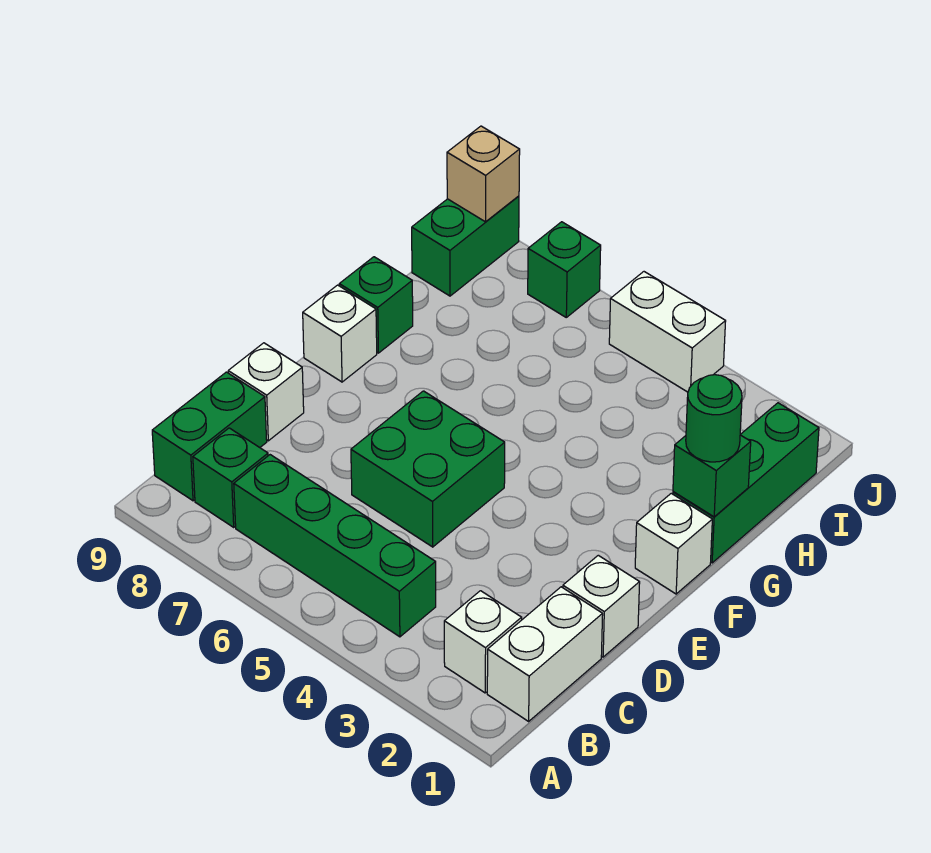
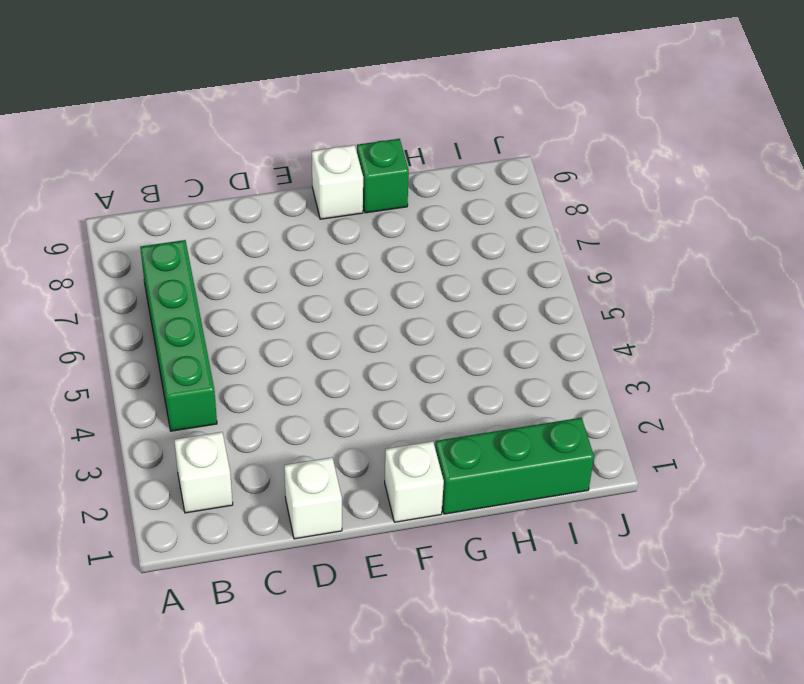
none -> white 1x2 brick [487,587,603,721]
none -> green 1x1 brick [193,428,268,527]
none -> green 1x2 brick [152,372,267,501]

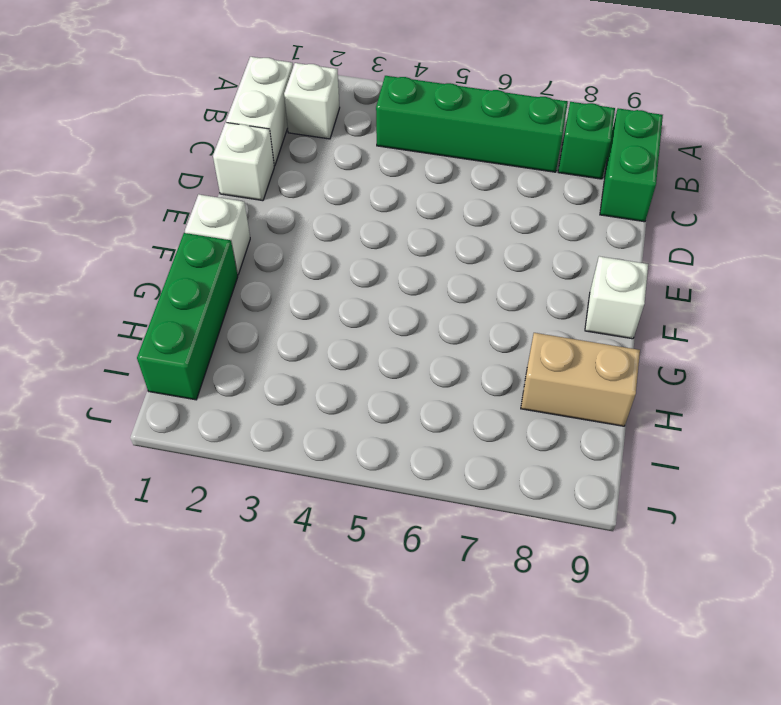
tan 1x2 brick [521,333,640,426] -> none
none -> green 2x2 brick [351,391,505,547]
none -> white 1x1 brick [228,343,304,441]
none -> green 1x1 brick [339,257,413,353]

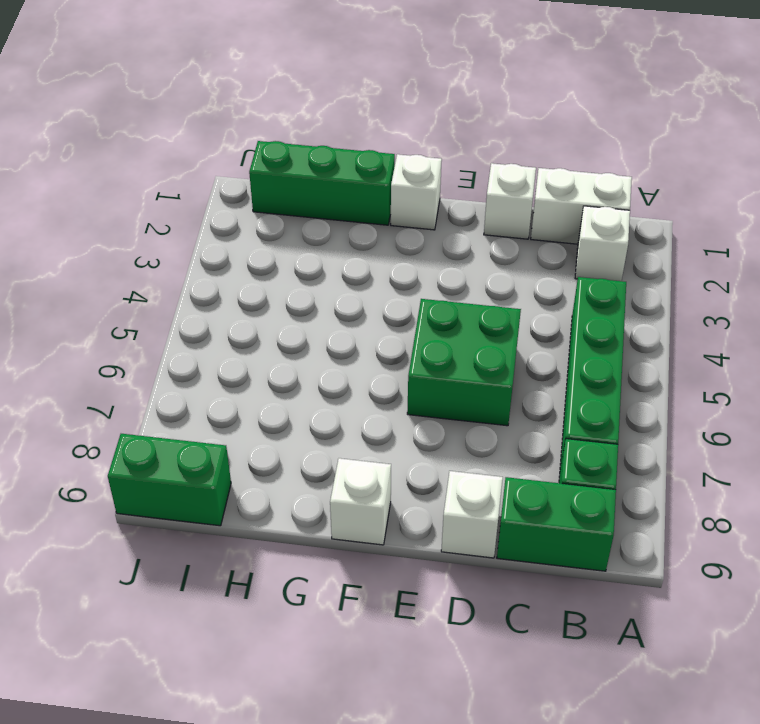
none -> green 1x1 brick [339,257,413,353]
none -> white 1x2 brick [609,272,726,392]
none -> green 1x1 brick [528,222,601,317]

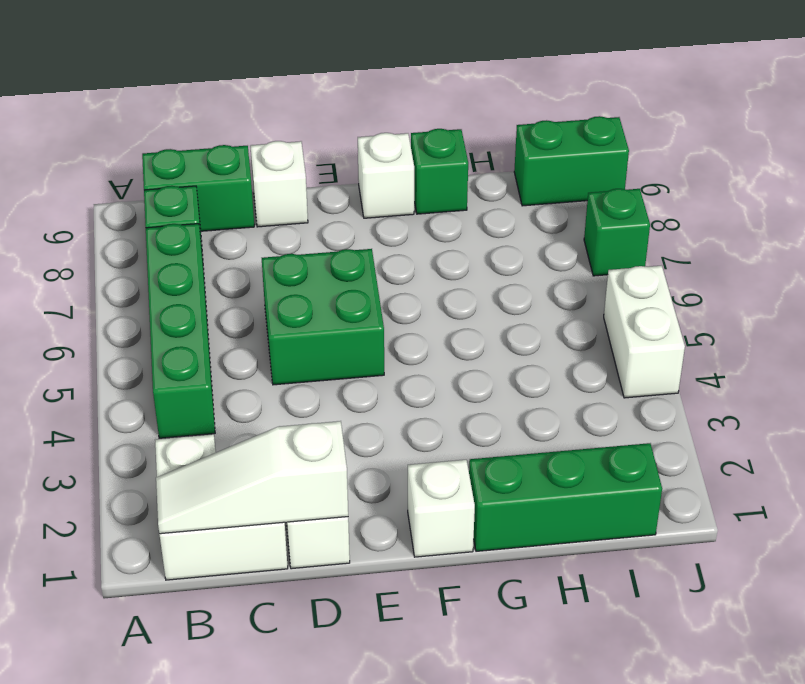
white 1x3 slope [156,421,348,534] -> none
none -> green 1x1 brick [673,435,751,517]
none -> tan 1x1 brick [447,126,520,222]
none -> green 1x1 round brick [686,375,742,462]

